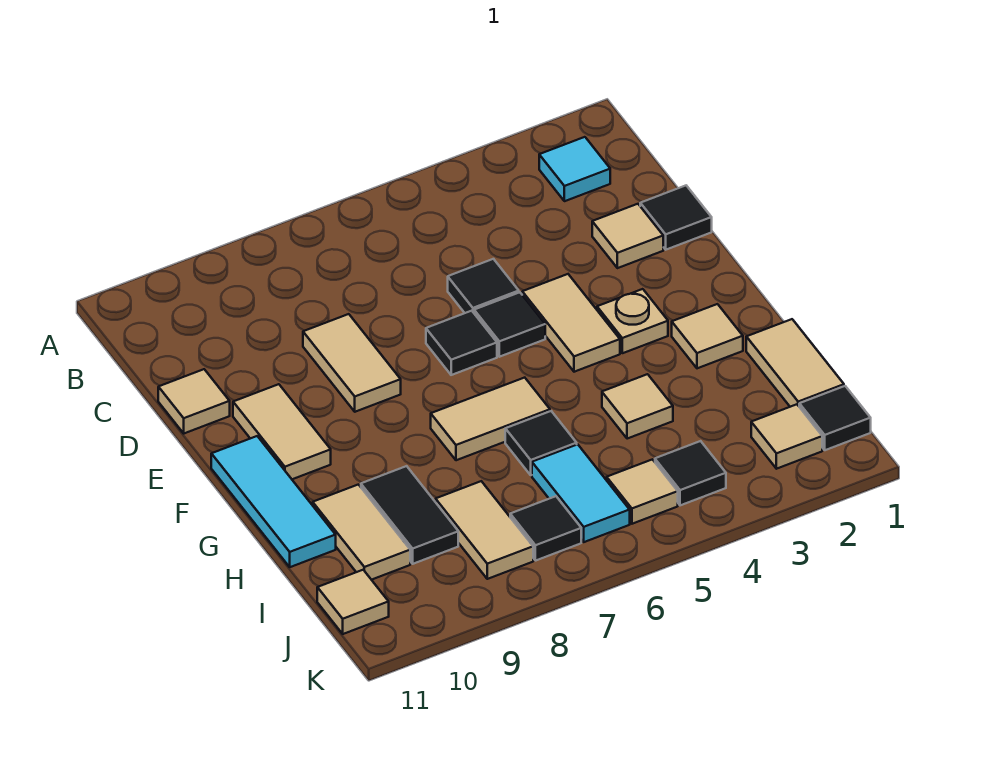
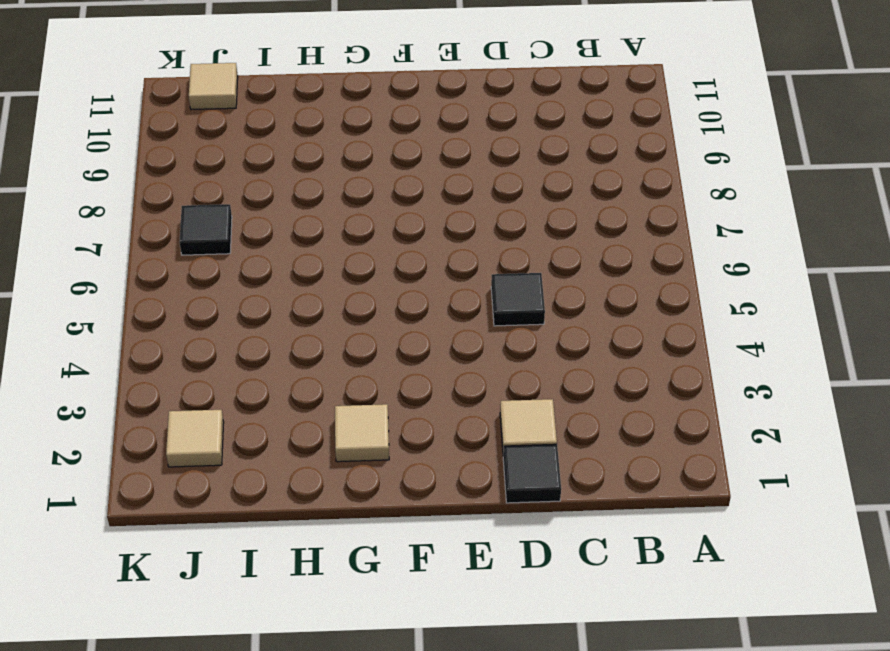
none -> cyan 1x1 tile [539,137,610,201]
none -> tan 1x2 tile [303,314,401,412]
none -> tan 1x1 tile [158,369,230,433]

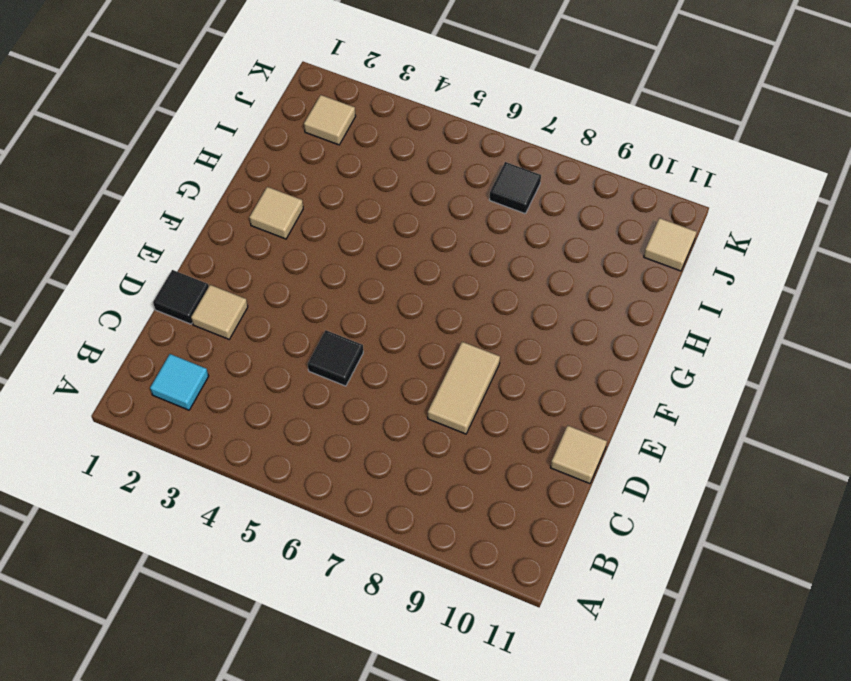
none -> tan 1x2 tile [522,274,620,372]
none -> black 1x1 tile [474,292,545,357]
none -> black 1x1 tile [426,311,497,375]

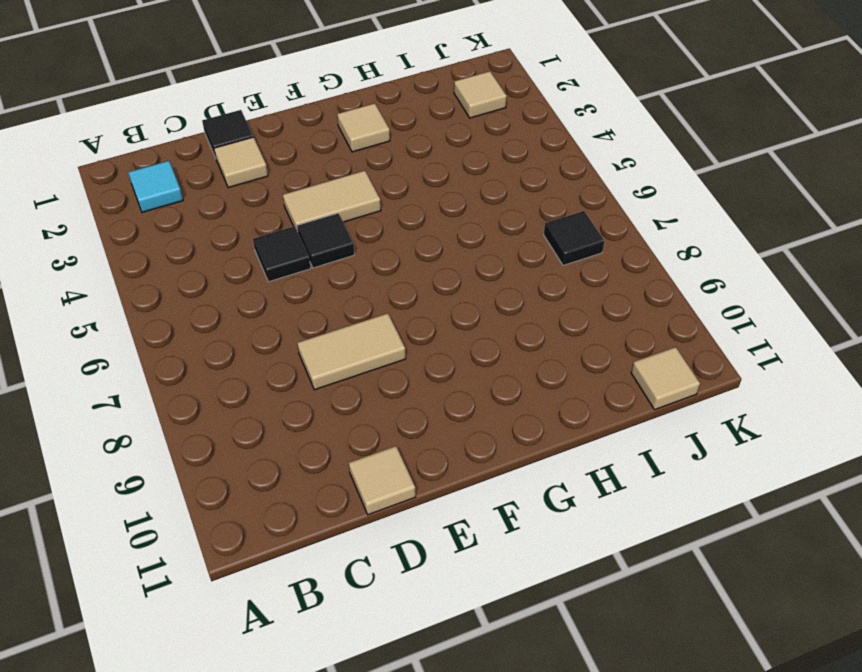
none -> black 1x1 tile [426,311,497,375]
none -> tan 1x2 tile [233,384,331,479]
none -> tan 1x1 plate [597,289,668,353]

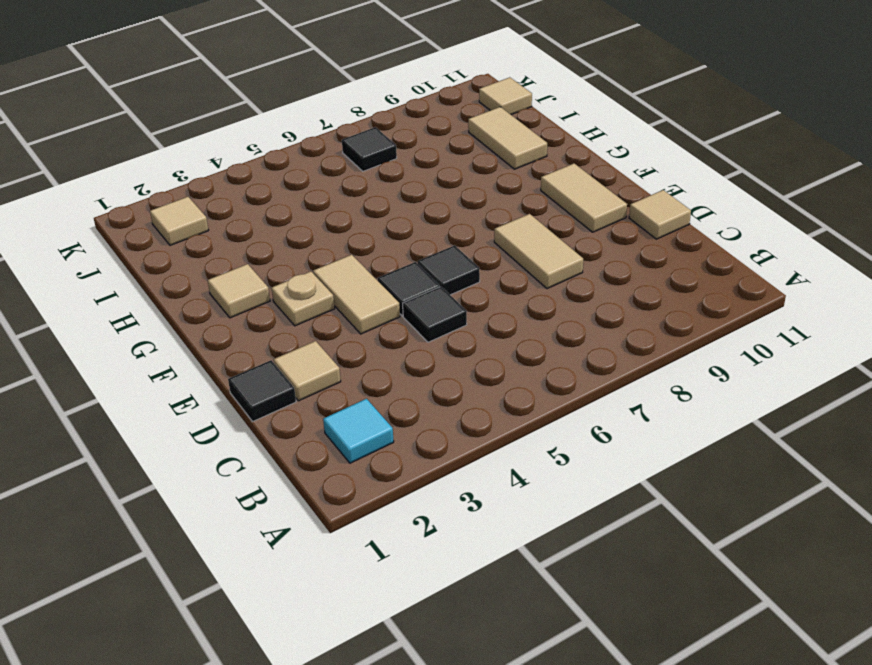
none -> cyan 1x3 tile [211,436,336,567]
none -> tan 1x2 tile [431,378,550,460]
none -> tan 1x2 tile [746,319,844,407]

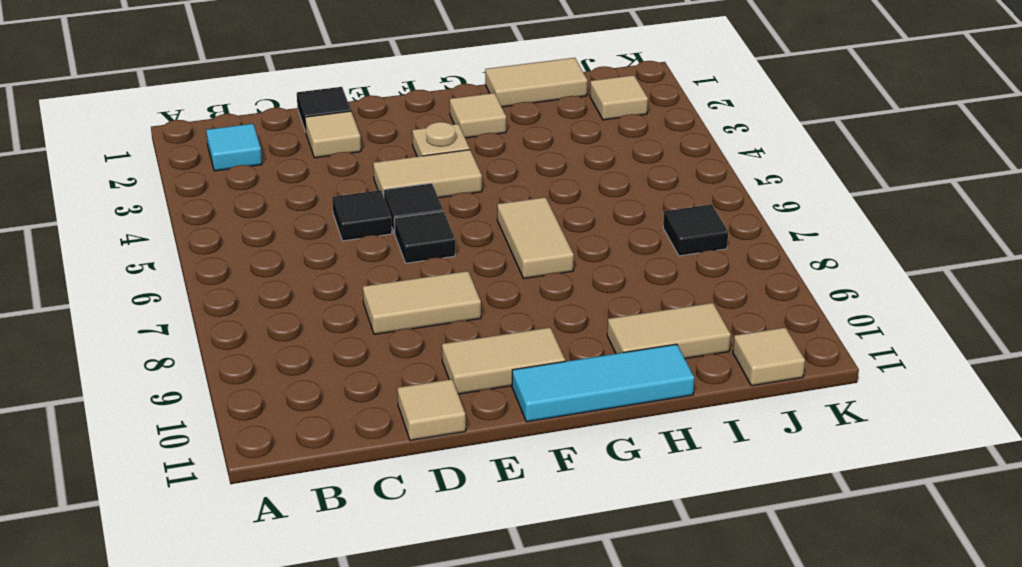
none -> tan 1x1 tile [602,374,673,439]
none -> black 1x1 tile [505,411,577,475]
none -> black 1x2 tile [361,466,458,564]

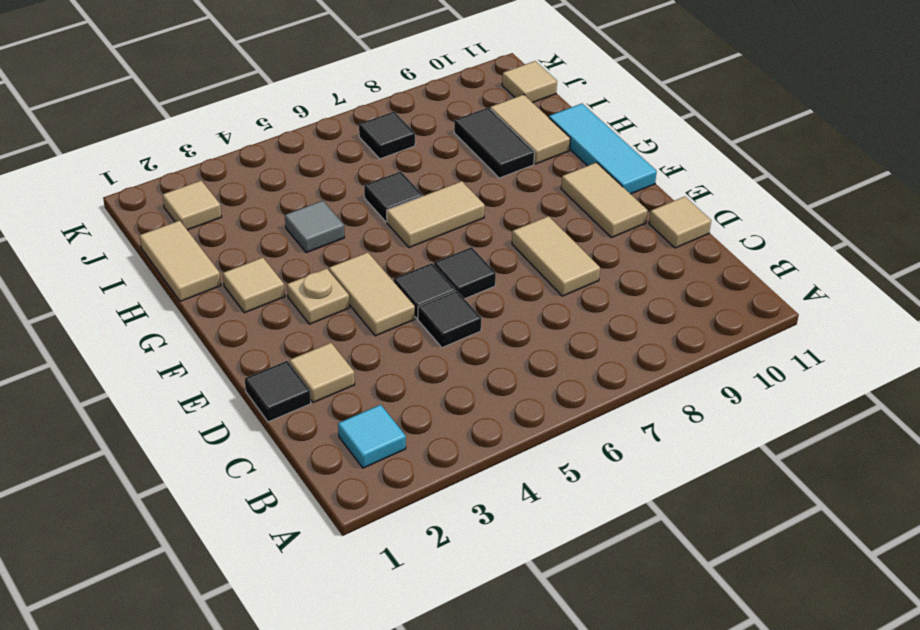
grey 1x1 tile [285,201,344,253] -> tan 1x1 tile [602,374,673,439]
none -> cyan 1x2 tile [532,444,630,542]
none -> tan 1x2 tile [436,481,533,579]
none -> black 1x1 tile [799,386,871,450]

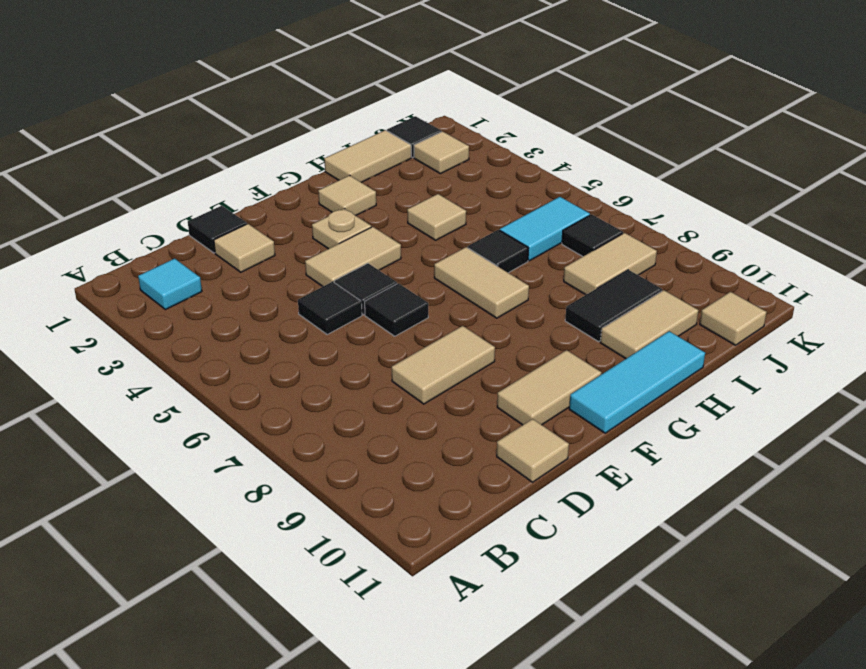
none -> black 1x1 tile [655,441,726,505]
none -> tan 1x1 tile [607,459,678,524]

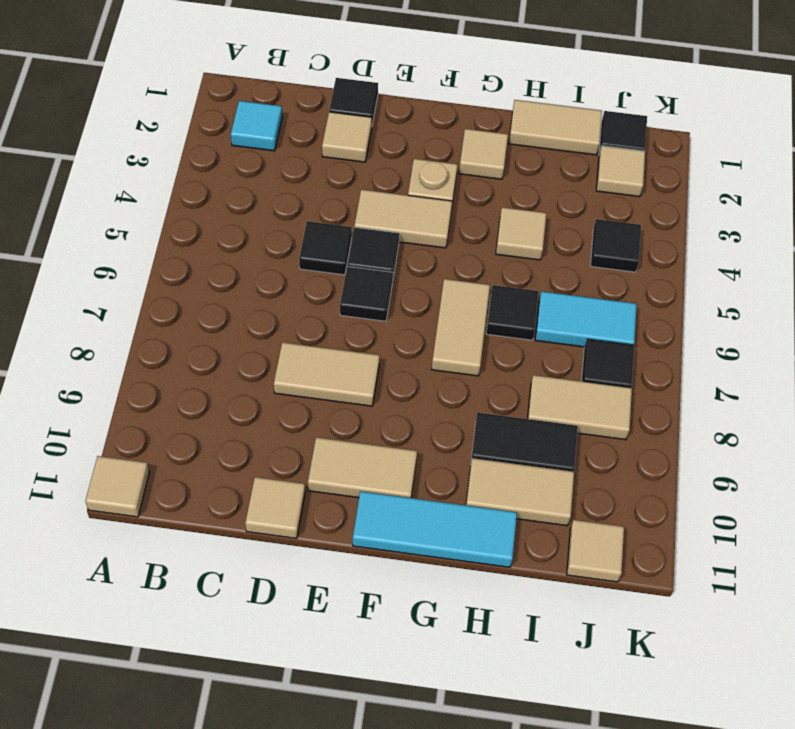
tan 1x1 tile [85,456,149,517] -> tan 1x1 tile moved to [607,459,678,524]

